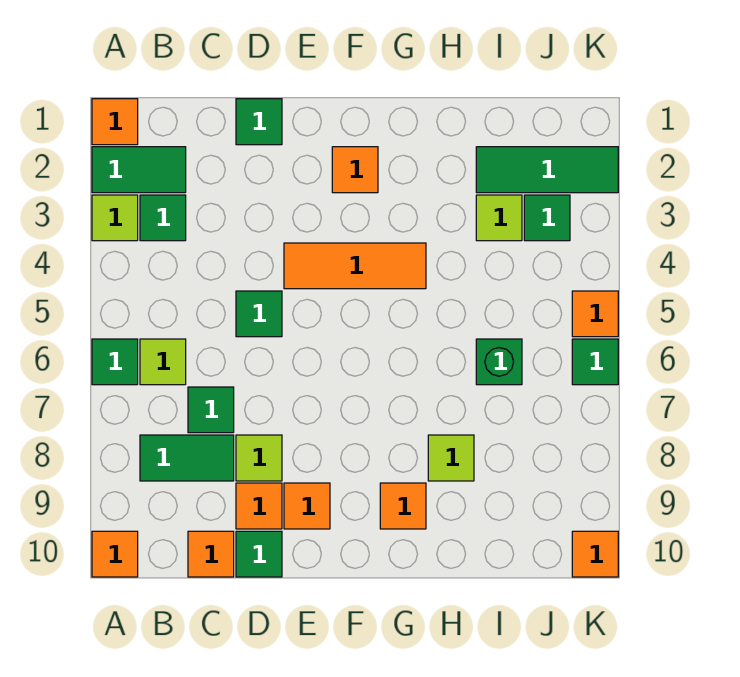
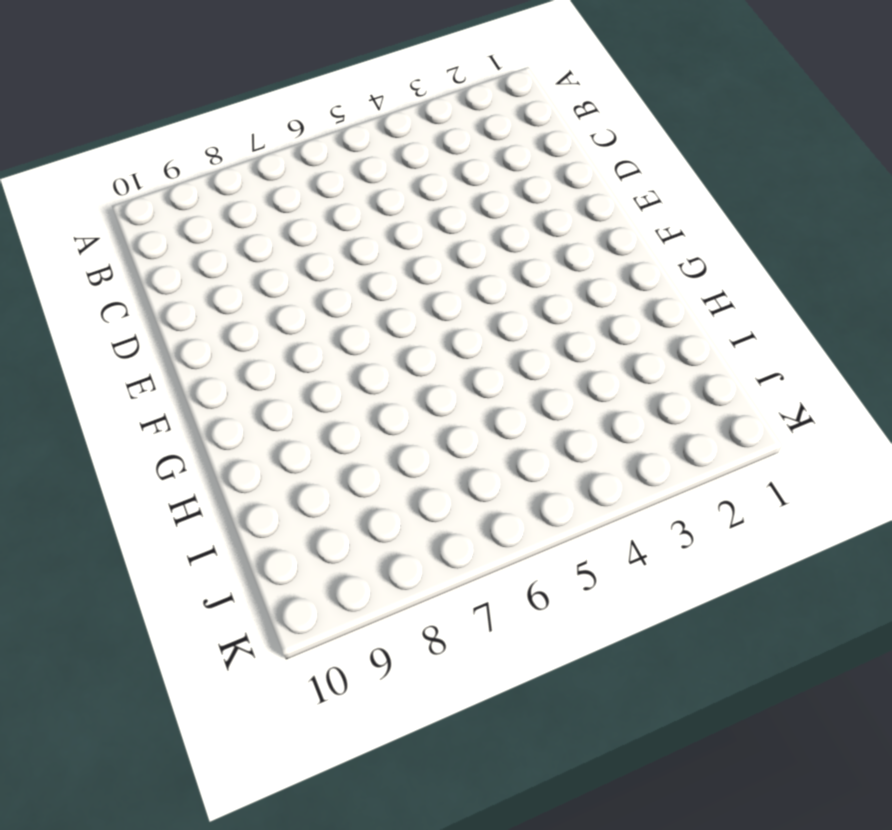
none -> orange 1x1 tile [92,99,138,145]
none -> green 1x2 tile [92,147,186,193]
none -> lime 1x1 tile [92,195,138,241]

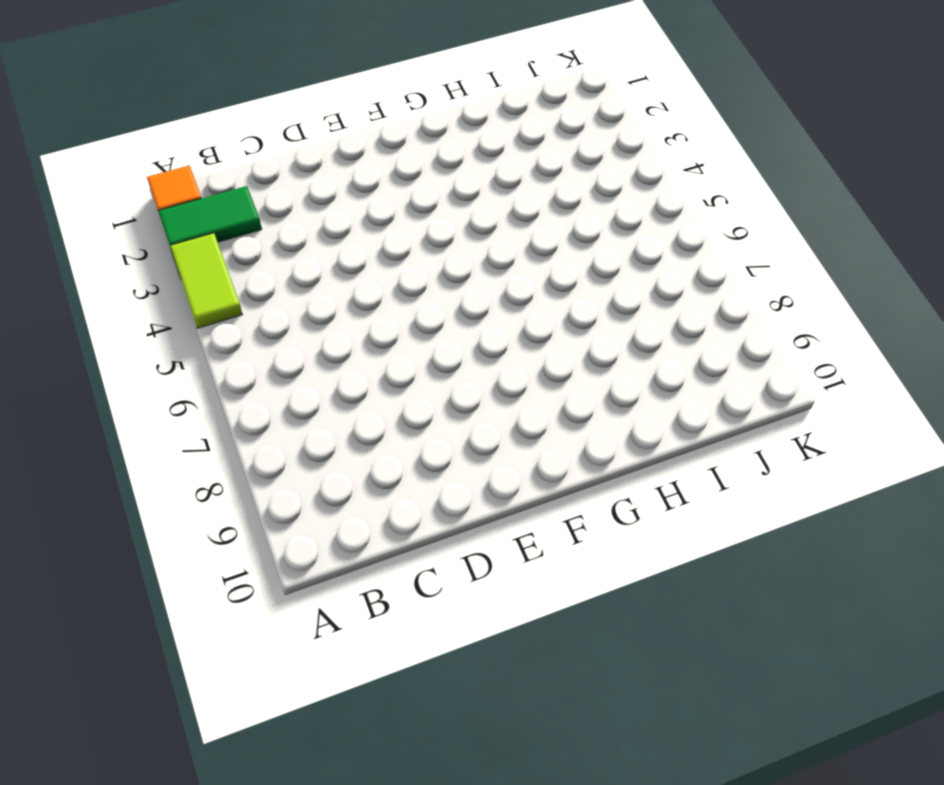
lime 1x2 tile [170,233,242,328] -> lime 1x1 tile [92,195,138,241]
none -> green 1x1 tile [92,339,138,385]
none -> orange 1x1 tile [92,531,138,577]
none -> green 1x1 tile [140,195,186,241]

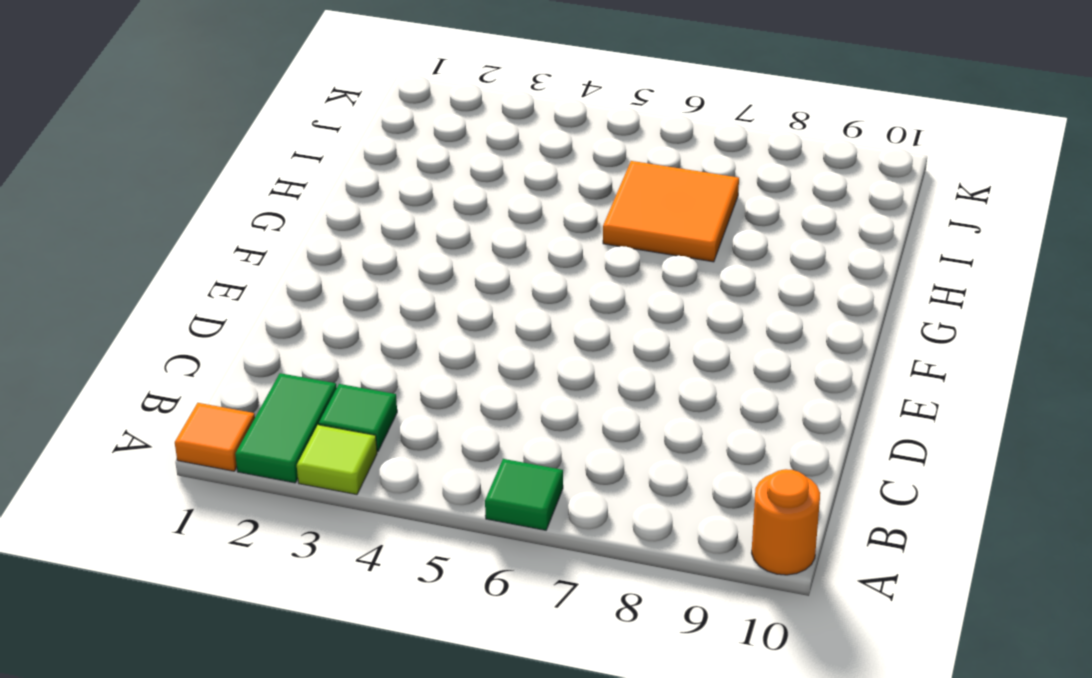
orange 1x1 round brick [752,469,820,575] -> orange 1x1 tile [92,531,138,577]
orange 2x2 tile [603,161,739,262] -> green 1x1 brick [476,339,522,385]
none -> lime 1x1 tile [140,339,186,385]
none -> green 1x2 tile [140,435,234,481]
none -> green 1x1 tile [188,387,234,433]

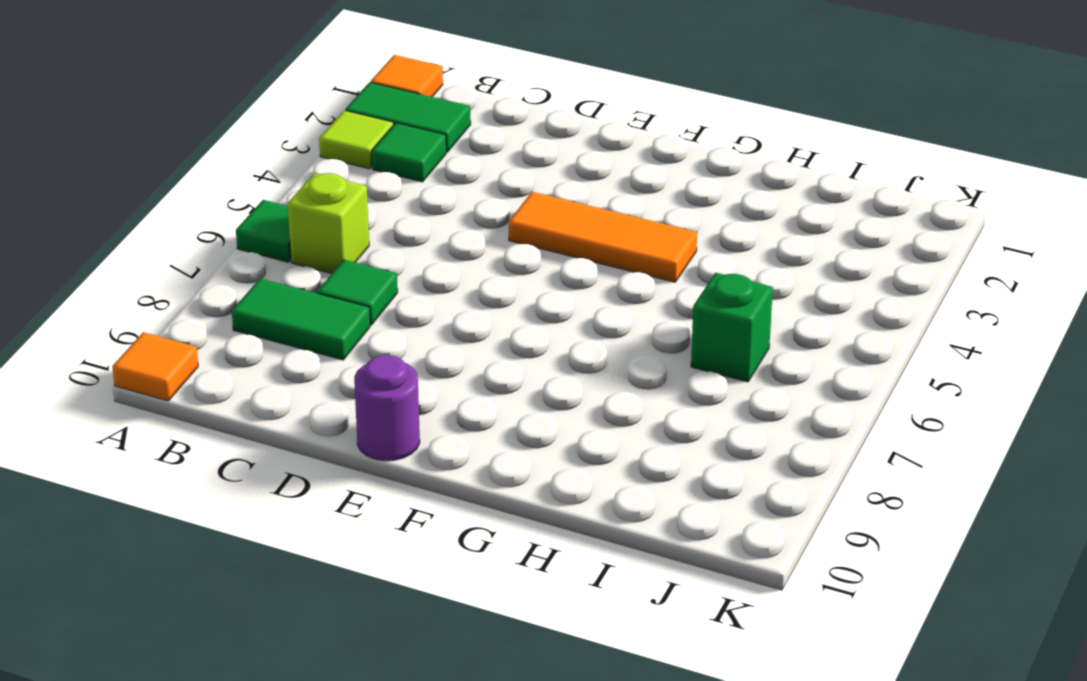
lime 1x1 brick [288,173,369,274] -> lime 1x1 tile [140,339,186,385]
purple 1x1 round brick [354,355,420,461] -> none
none -> orange 1x1 tile [188,531,234,577]
none -> green 1x1 tile [236,99,282,145]
none -> green 1x1 tile [236,291,282,337]

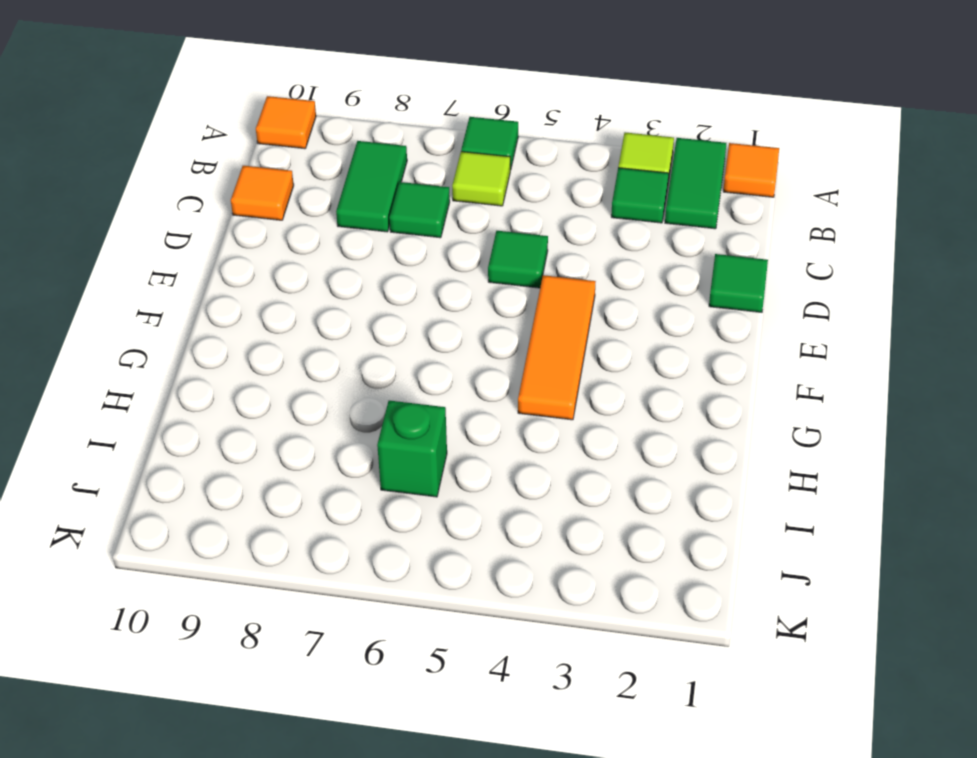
none -> lime 1x1 tile [236,435,282,481]
none -> orange 1x1 tile [236,483,282,529]
none -> green 1x1 tile [236,531,282,577]

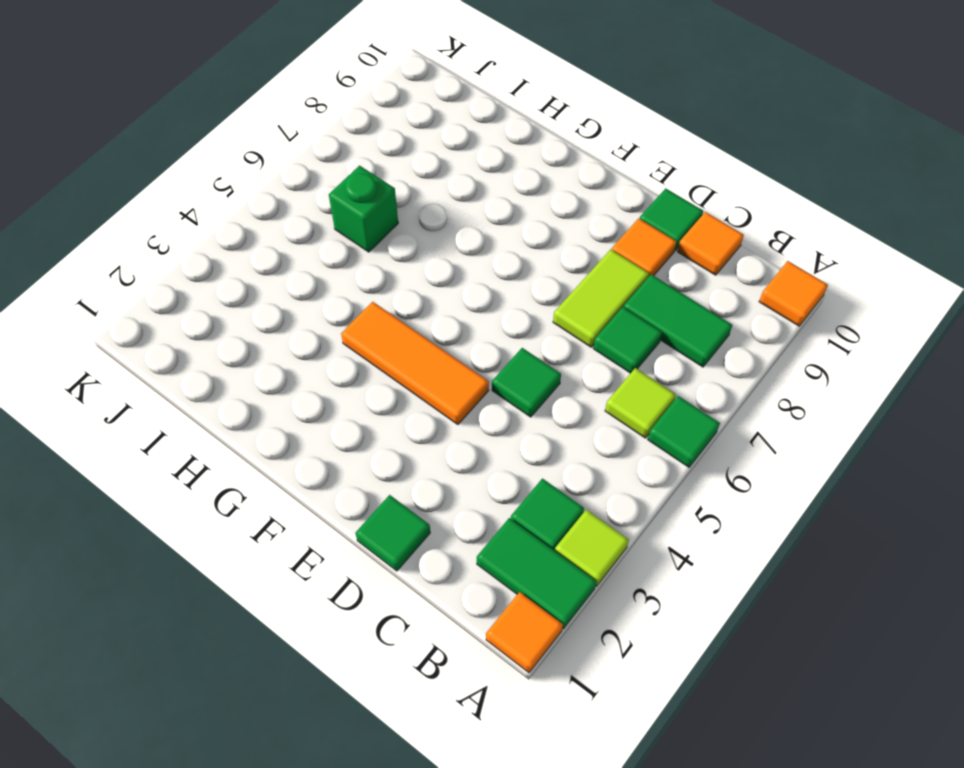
lime 1x2 tile [553,249,649,347] -> lime 1x1 tile [236,435,282,481]
none -> orange 1x1 tile [284,483,330,529]
none -> orange 1x1 tile [332,147,378,193]
none -> orange 1x1 tile [380,483,426,529]

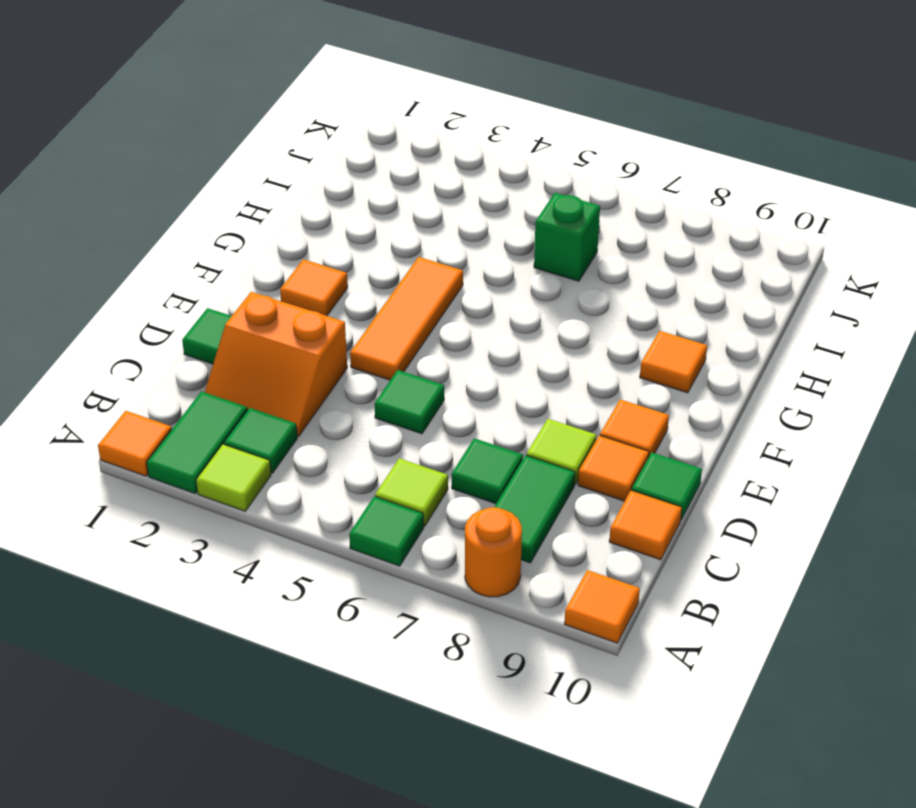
orange 1x1 round brick [465,507,522,597] -> none
orange 2x2 slope [205,292,347,437] -> none
none -> lime 1x1 tile [428,435,474,481]
none -> green 1x3 tile [476,147,618,193]
none -> lime 1x1 tile [476,195,522,241]

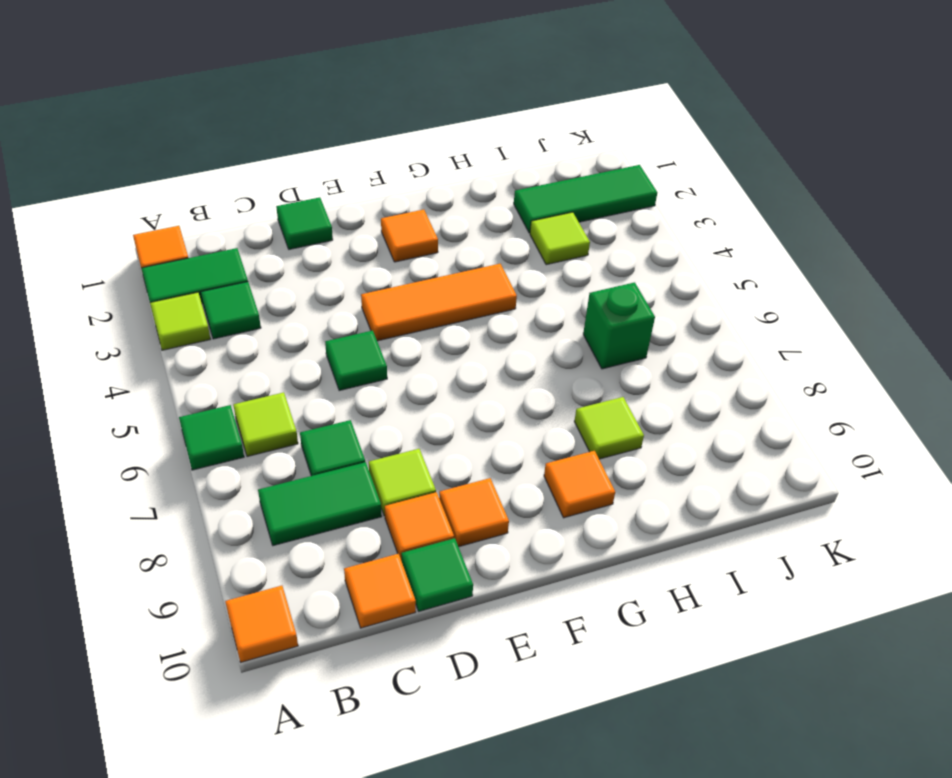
none -> green 1x1 tile [524,195,570,241]
none -> orange 1x1 tile [572,291,618,337]
none -> green 1x1 tile [572,339,618,385]

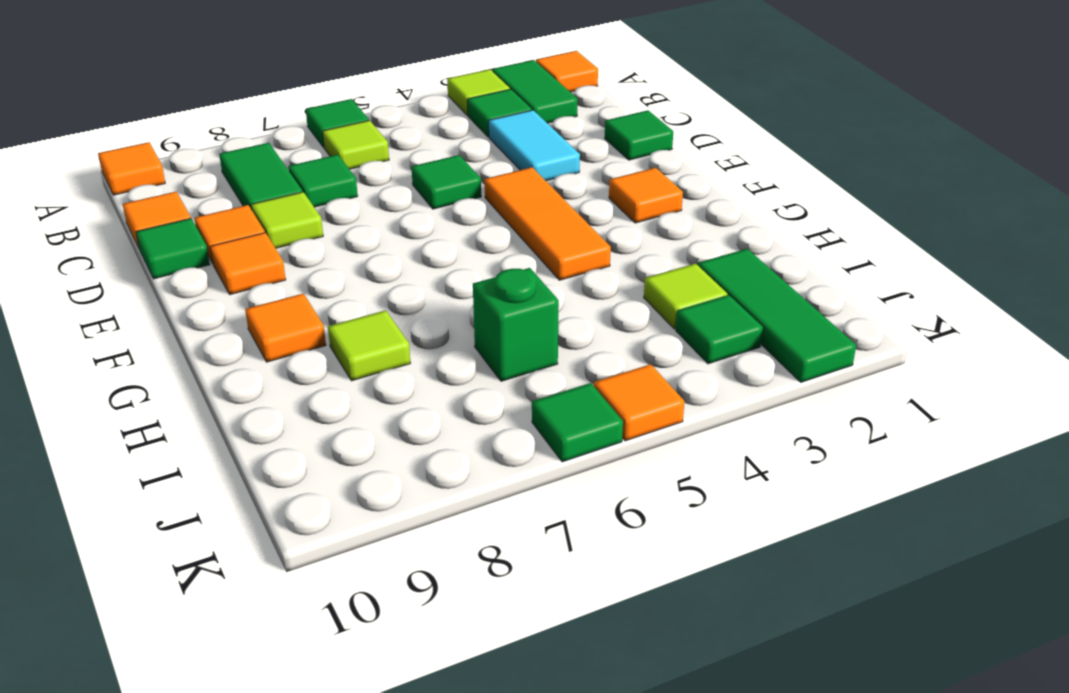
cyan 1x2 tile [489,110,580,181] -> none
none -> orange 1x1 tile [572,531,618,577]

